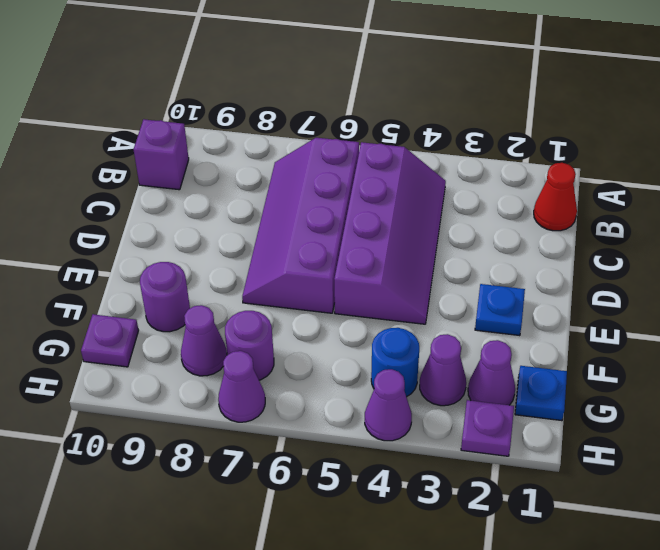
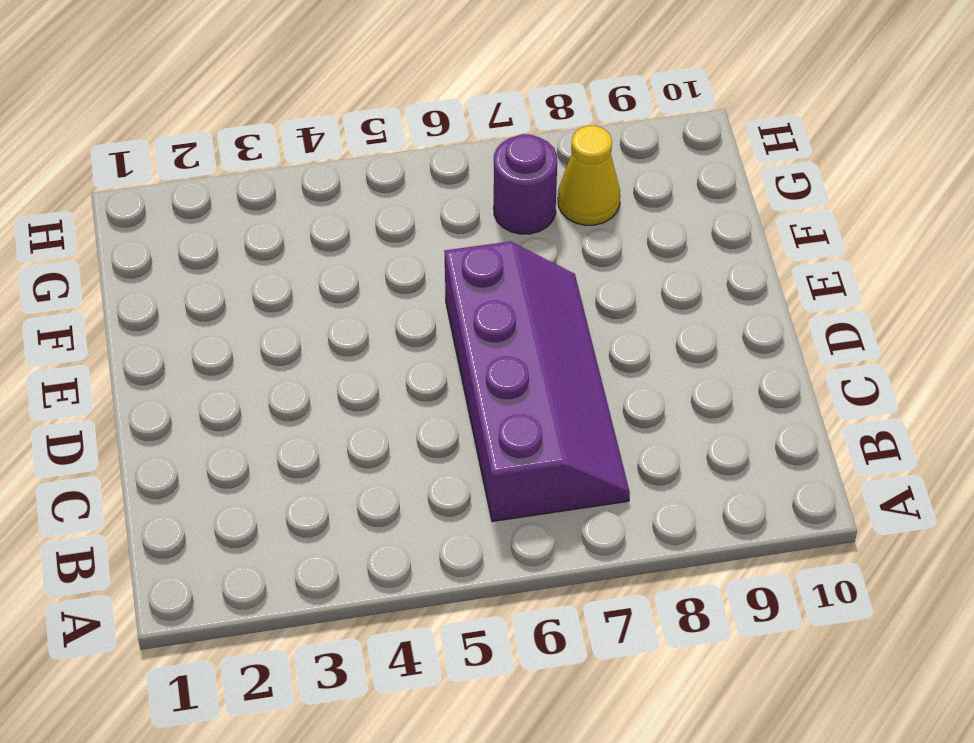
yellow 1x1 cone [558,126,620,225] -> purple 1x1 cone [181,305,227,376]
none -> red 1x1 cone [534,163,577,231]
none -> purple 2x4 slope [334,142,446,324]
none -> purple 1x1 brick [134,119,189,190]

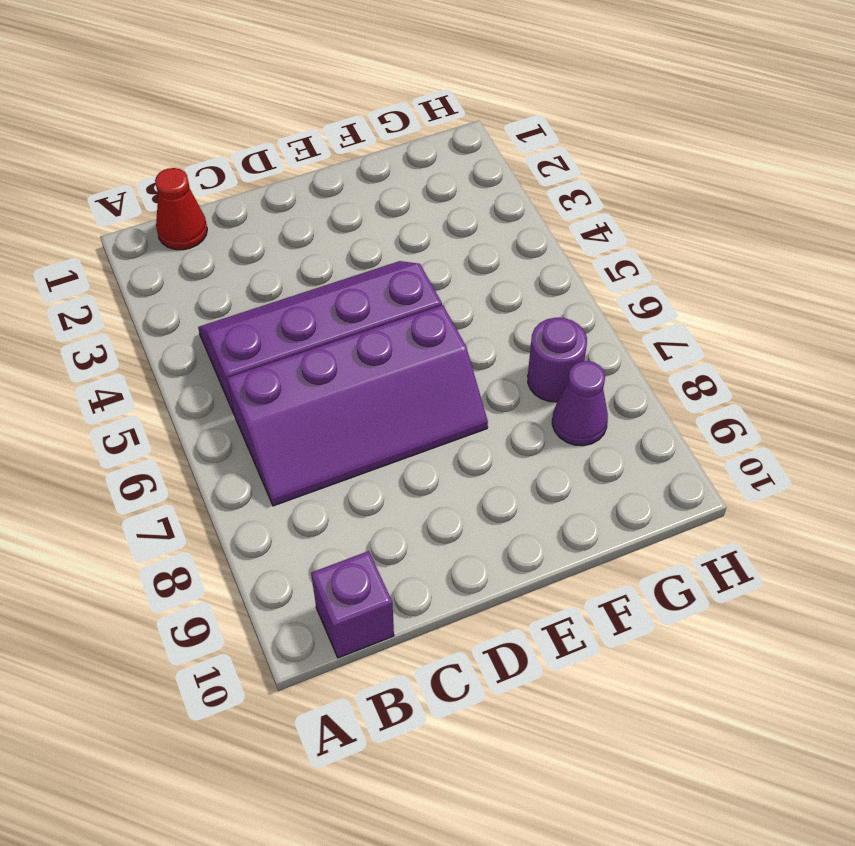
none -> blue 1x1 plate [475,284,525,336]
none -> purple 1x1 round brick [140,262,190,332]
none -> blue 1x1 plate [515,366,567,421]

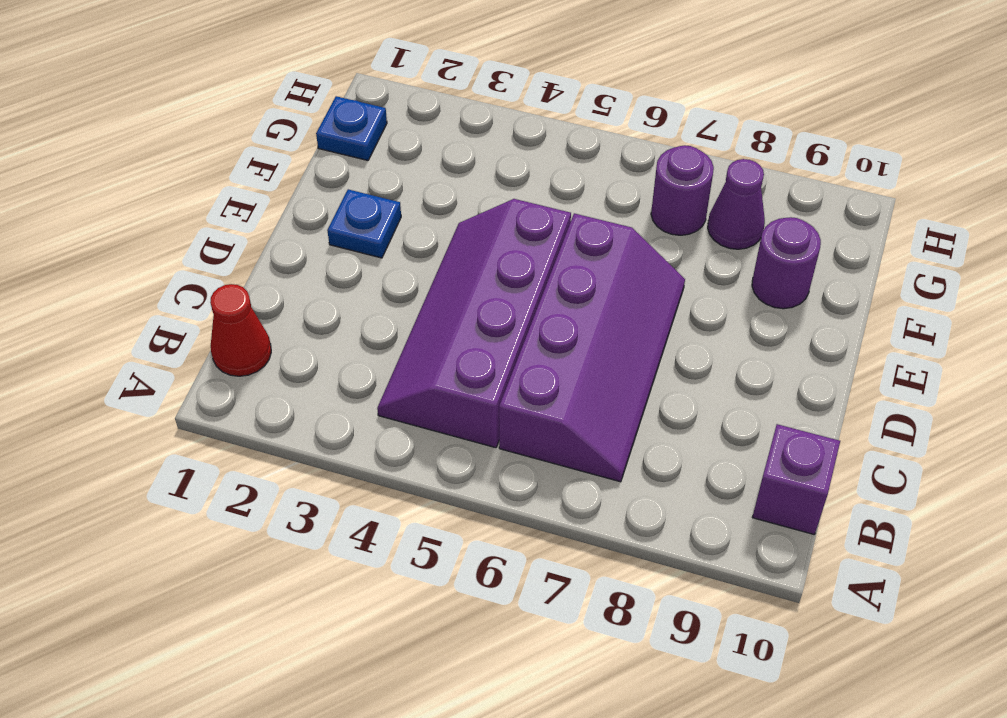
none -> purple 1x1 cone [468,340,515,405]
none -> purple 1x1 cone [420,334,466,406]
none -> blue 1x1 round brick [371,328,419,397]

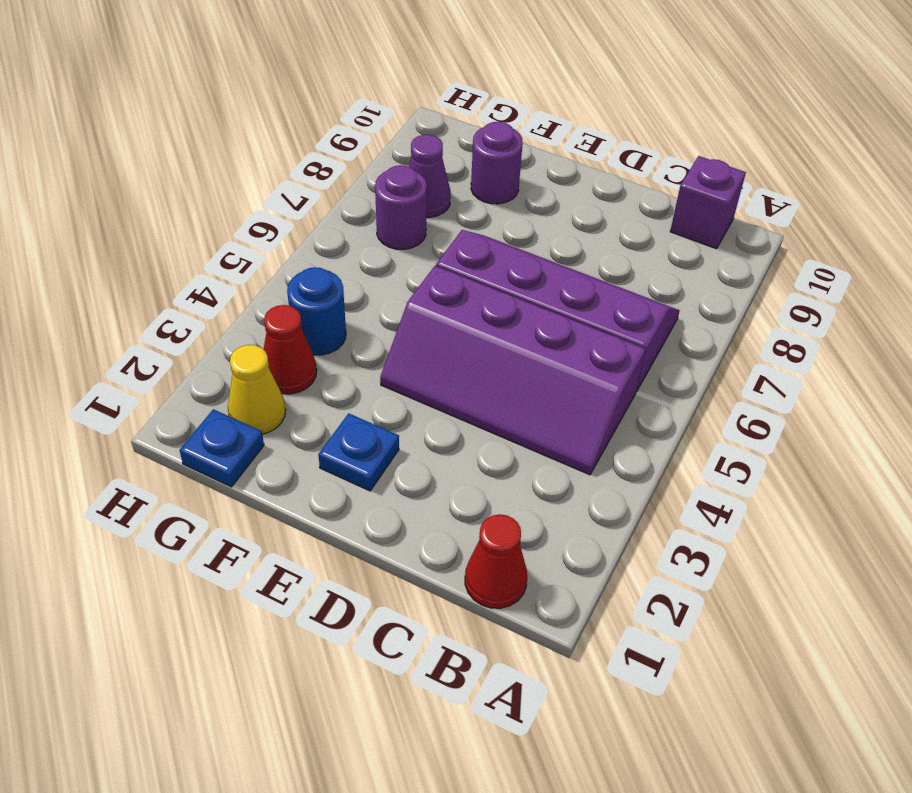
yellow 1x1 cone [228,345,286,434] -> purple 1x1 cone [468,340,515,405]
red 1x1 cone [263,305,317,394] -> purple 1x1 cone [420,334,466,406]
none -> purple 1x1 plate [81,314,139,367]
none -> purple 1x1 plate [461,400,514,456]
none -> purple 1x1 cone [365,369,412,441]

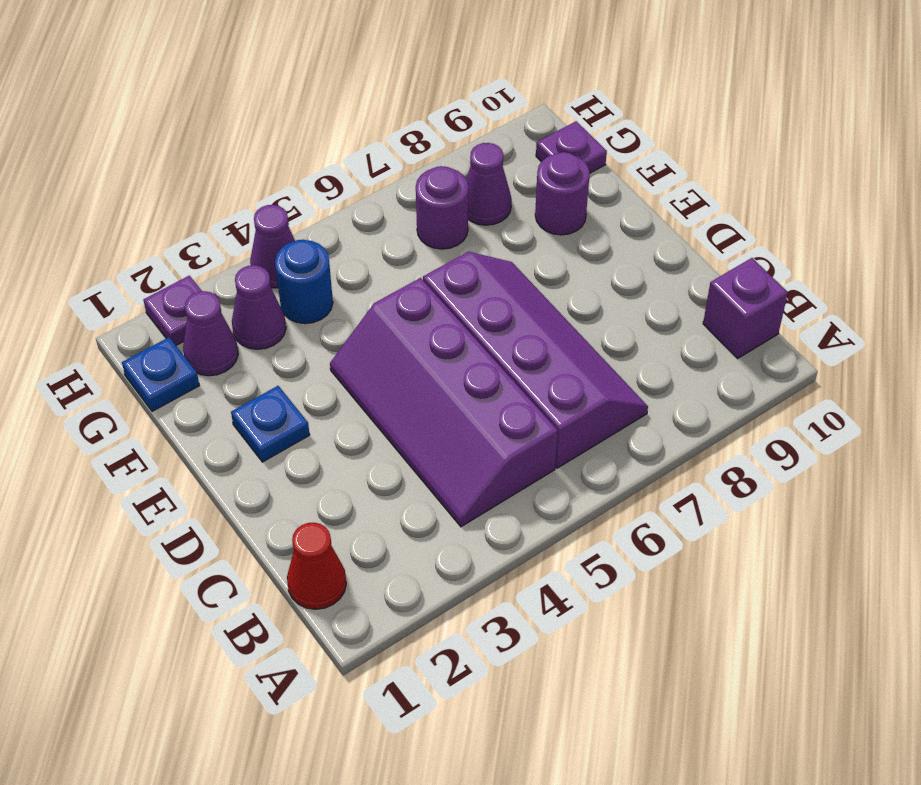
none -> purple 1x1 cone [218,351,265,422]

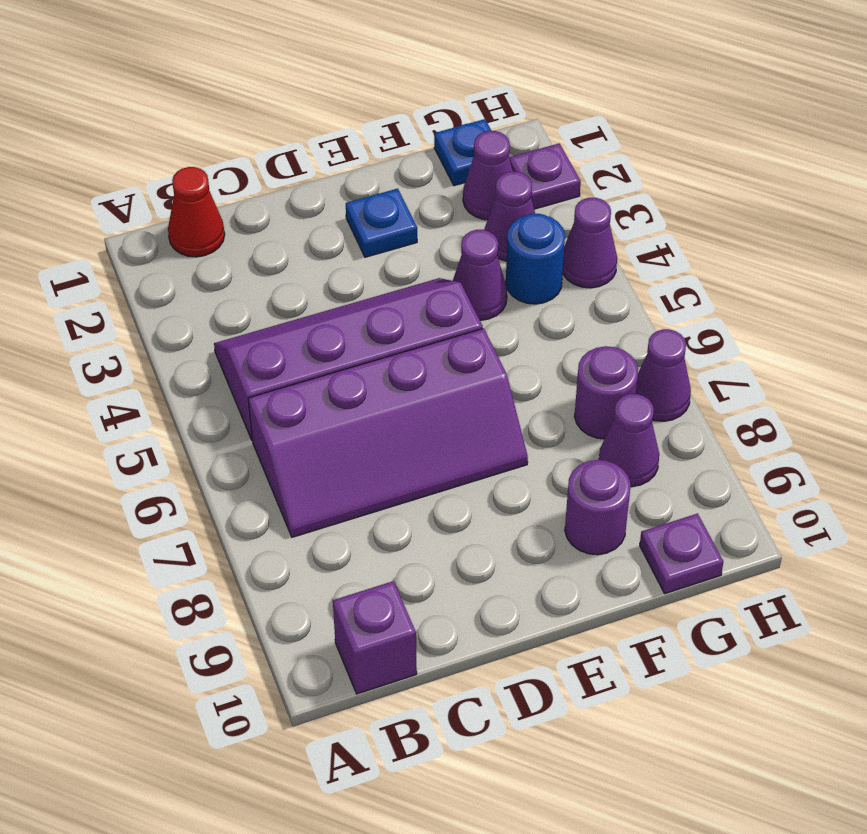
purple 1x1 cone [453,230,507,320] -> none

